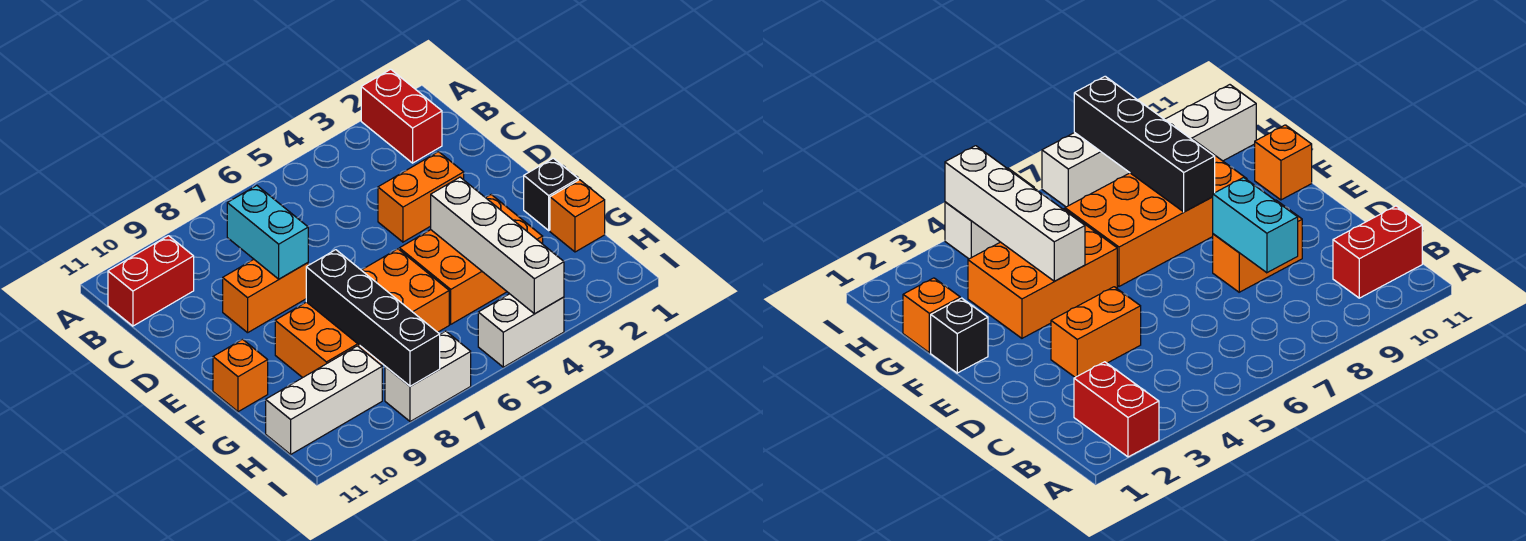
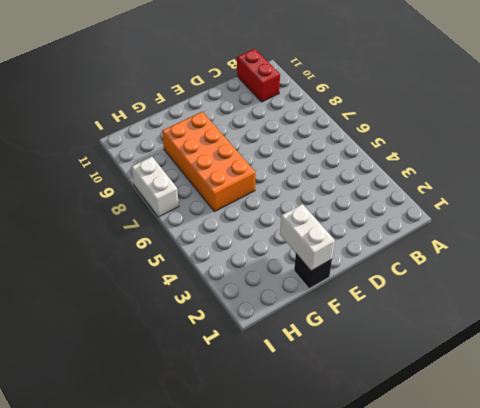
white 1x2 brick [280,204,335,271] -> white 1x2 brick moved to [478,294,564,367]
none -> red 1x2 brick [361,69,442,163]
none -> orange 1x2 brick [378,152,464,242]
none -> orange 1x2 brick [223,259,308,333]

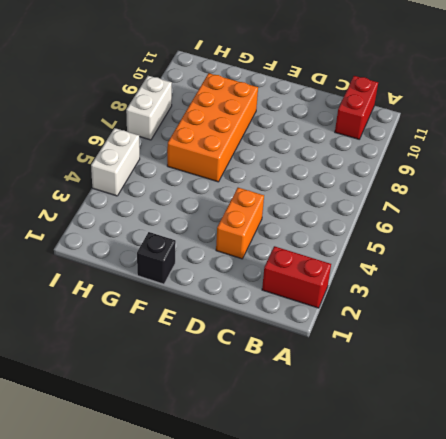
none -> orange 1x2 brick [223,259,308,333]
none -> orange 2x3 brick [399,195,543,324]
none -> orange 1x1 brick [213,339,268,412]

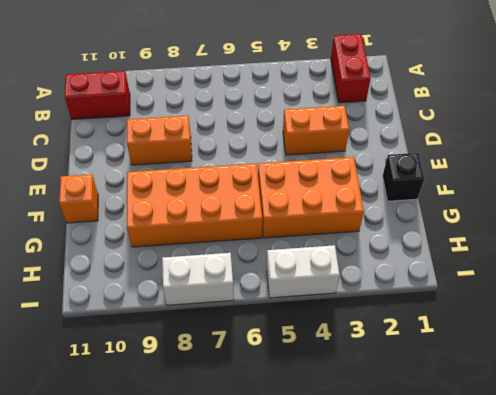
none -> orange 1x1 brick [550,180,605,252]
none -> white 1x3 brick [266,346,382,454]
none -> cyan 1x2 brick [227,186,308,279]

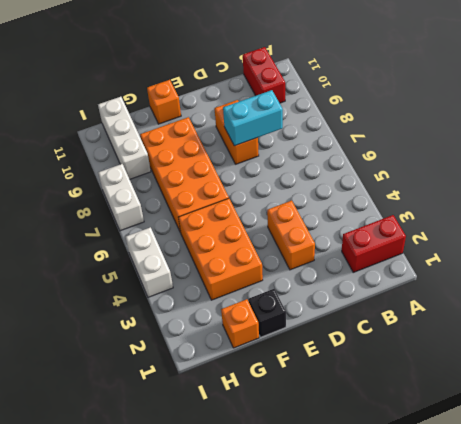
none -> white 1x4 brick [431,177,564,314]
none -> black 1x4 brick [306,250,440,386]

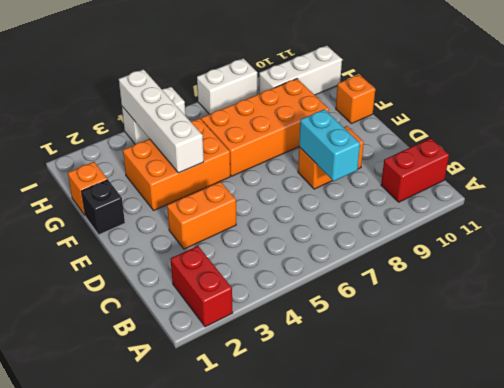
none -> black 1x4 brick [306,250,440,386]

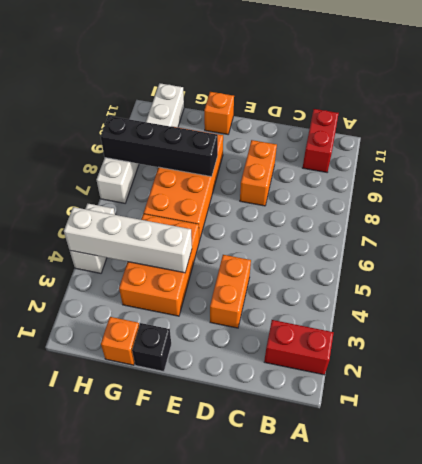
none -> cyan 1x2 brick [227,186,308,279]

